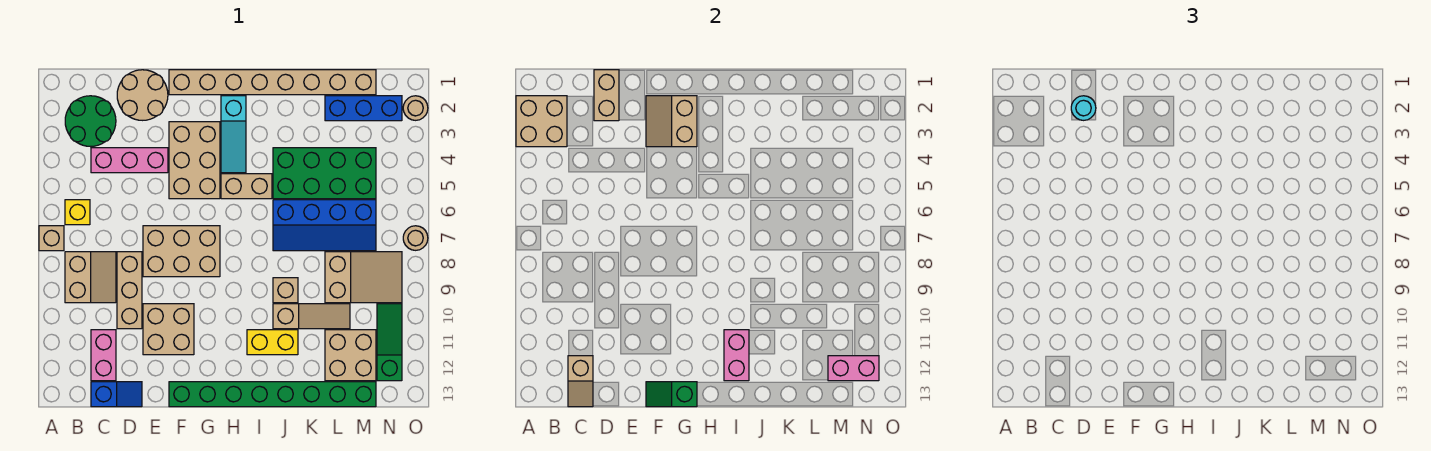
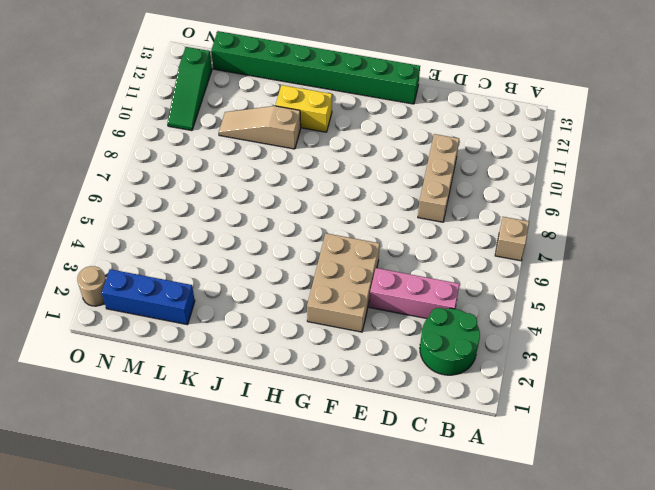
none -> yellow 1x1 brick [65,200,90,225]
none -> tan 2x2 slope [65,252,116,303]
none -> pink 1x2 brick [91,330,116,381]
none -> blue 1x2 slope [91,382,142,407]

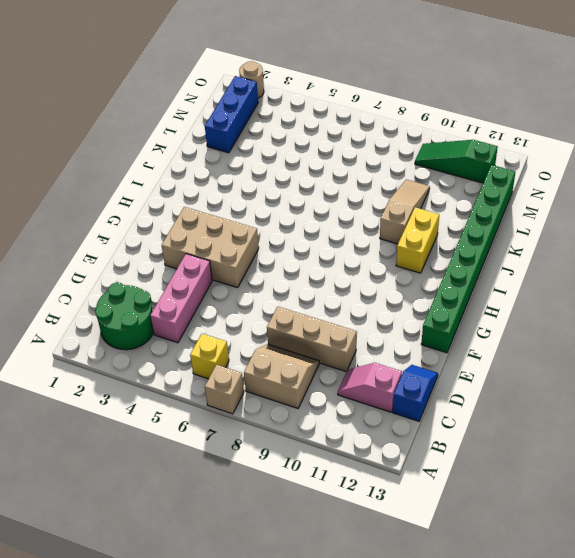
pink 1x2 slope [338,363,402,412] -> pink 1x2 brick [91,330,116,381]
none -> tan 2x2 round brick [117,70,168,120]
none -> tan 2x3 brick [143,226,220,277]
none -> tan 2x2 brick [143,304,194,355]
none -> tan 1x8 brick [169,70,376,95]

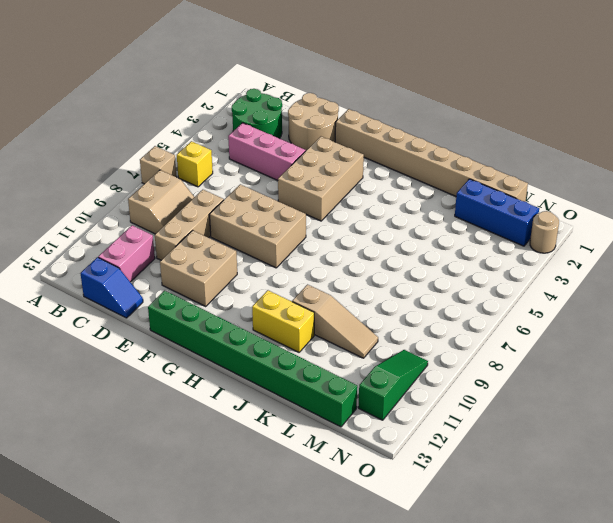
none -> cyan 1x3 slope [221,96,246,173]
none -> tan 1x2 brick [221,174,272,199]
none -> green 2x4 brick [273,148,376,199]
none -> blue 2x4 slope [273,200,376,251]

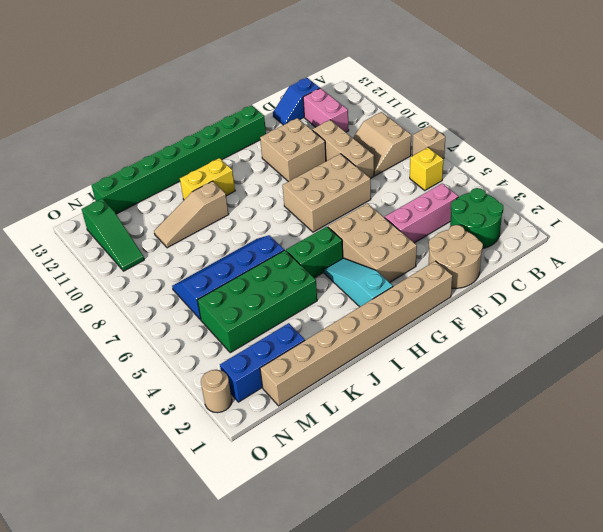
green 1x2 brick [286,226,343,278] -> tan 1x2 brick [221,174,272,199]
none -> tan 1x1 brick [273,278,298,303]
none -> tan 2x3 slope [325,252,402,303]
none -> tan 2x2 brick [325,330,376,381]
none -> tan 1x1 round brick [403,226,428,250]

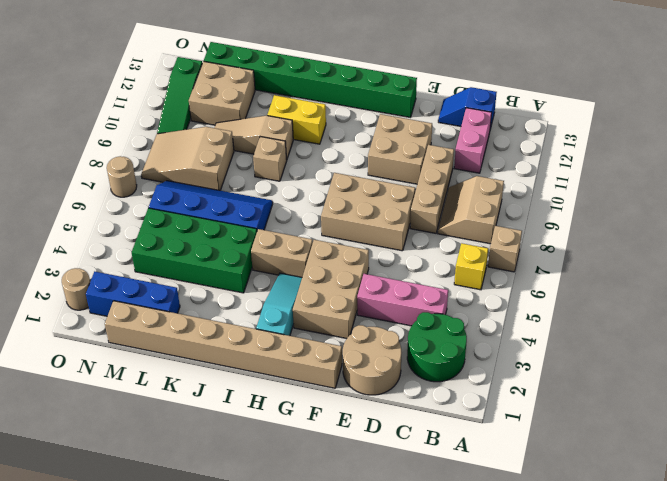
none -> tan 2x2 brick [516,96,567,147]
none -> tan 1x2 slope [568,356,593,407]
none -> tan 1x2 brick [594,70,619,121]
none -> tan 2x2 slope [646,96,697,147]

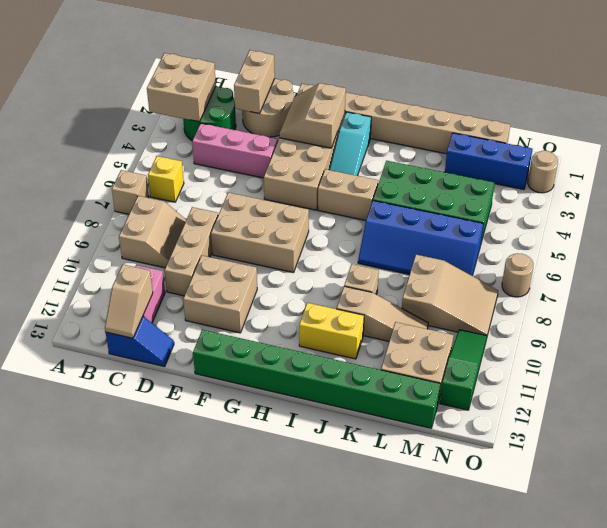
none -> green 1x2 slope [646,382,697,407]
none -> pink 1x2 brick [724,330,749,381]
none -> pink 1x2 brick [828,356,879,381]
none -> cyan 1x1 round brick [1071,96,1096,120]

